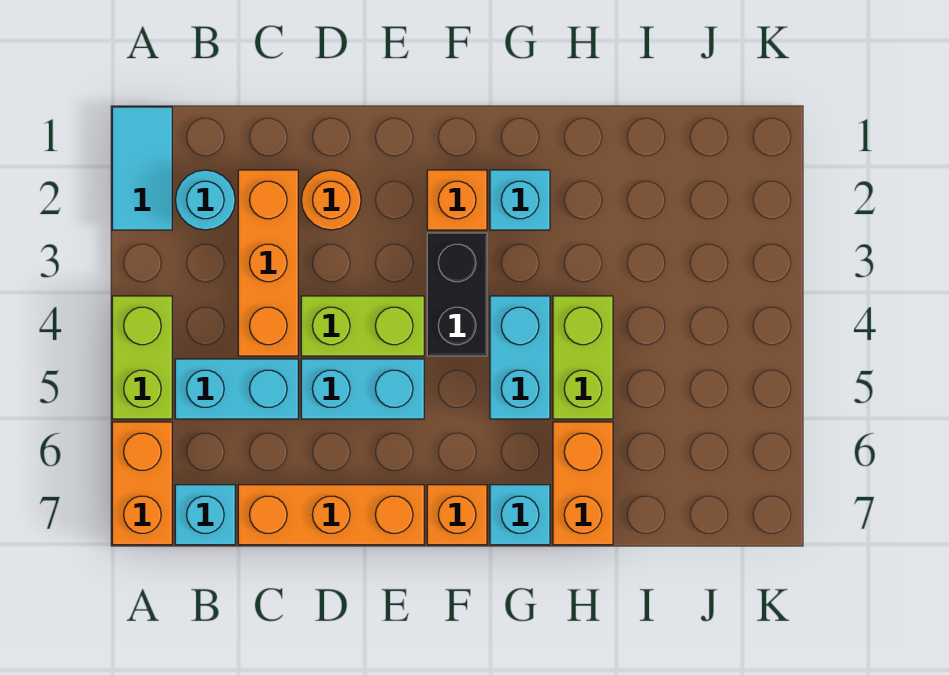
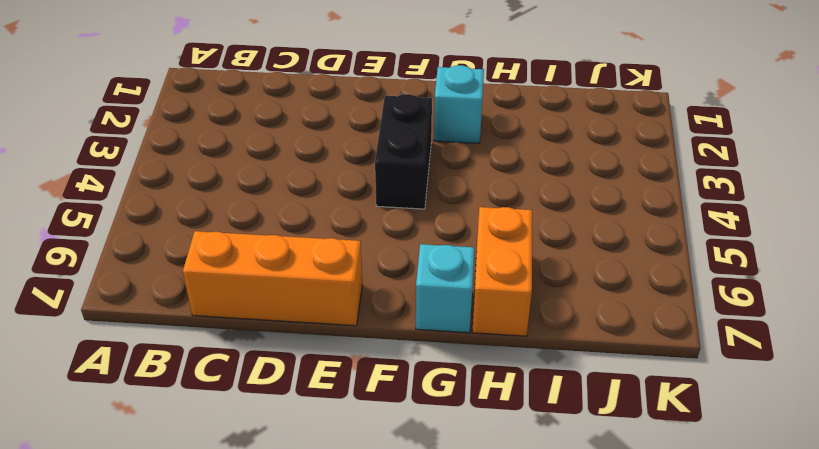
none -> cyan 1x2 tile [112,107,172,230]
none -> lime 1x2 brick [112,296,172,419]
none -> orange 1x2 brick [112,422,172,545]

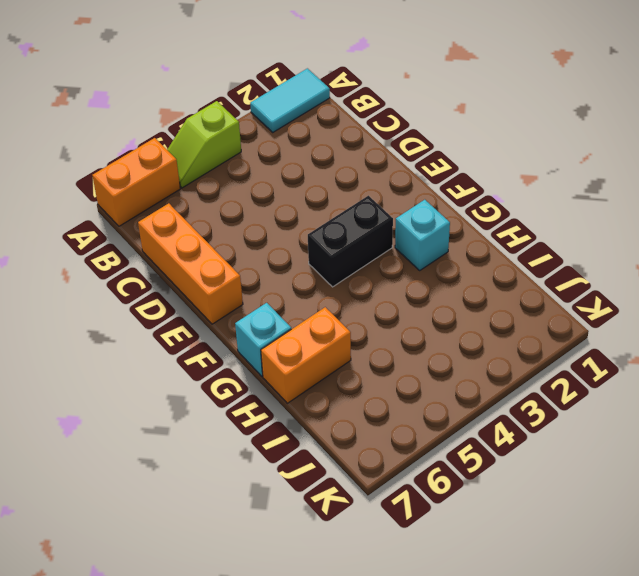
lime 1x2 slope [167,101,241,188] -> lime 1x2 brick [112,296,172,419]
none -> cyan 1x1 round brick [175,170,235,230]
none -> cyan 1x2 brick [175,359,298,419]
none -> cyan 1x1 brick [175,485,235,545]

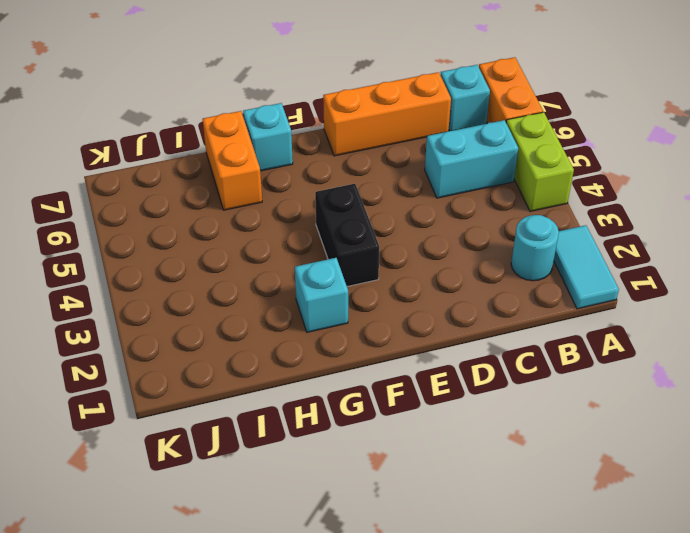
none -> orange 1x3 brick [238,170,298,356]
none -> orange 1x1 round brick [301,170,361,230]
none -> lime 1x2 brick [301,296,424,356]

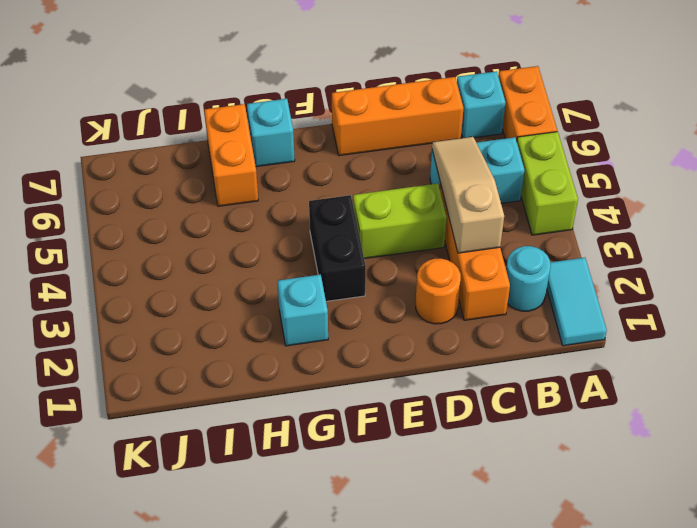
tan 1x3 slope [432,137,504,253] -> none
none -> cyan 1x2 brick [301,359,424,419]
none -> orange 1x1 brick [427,170,487,230]
none -> orange 1x1 brick [427,485,487,545]

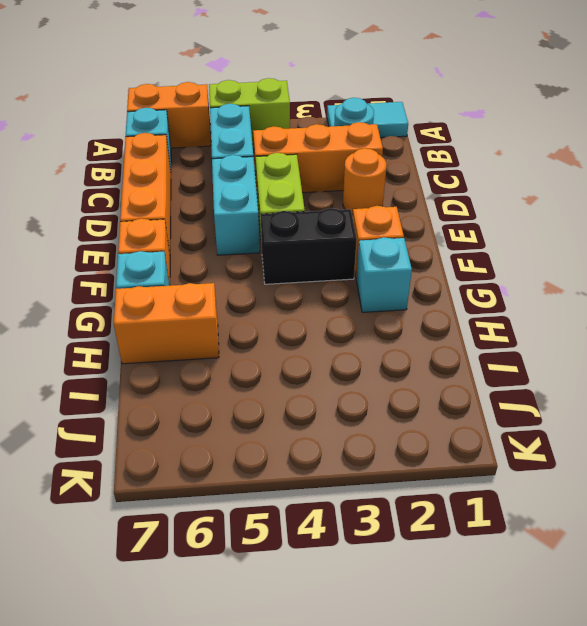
none -> cyan 1x2 brick [490,296,550,419]
none -> lime 1x2 brick [553,296,613,419]

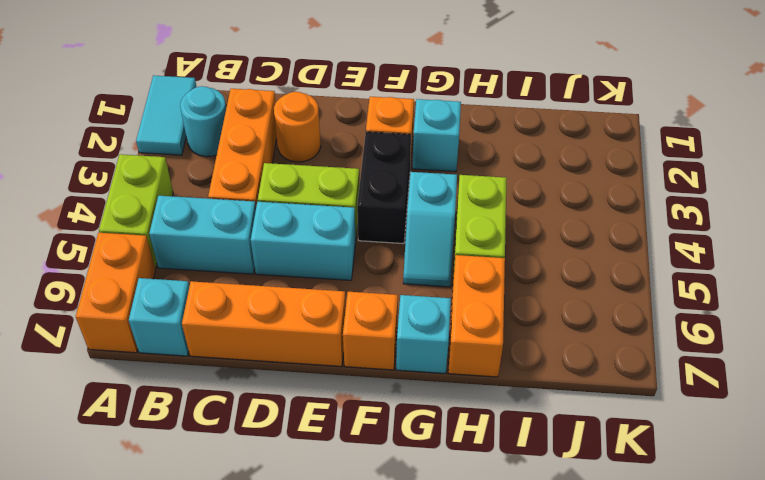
cyan 1x2 slope [403,172,457,287] -> cyan 1x2 brick [490,296,550,419]

